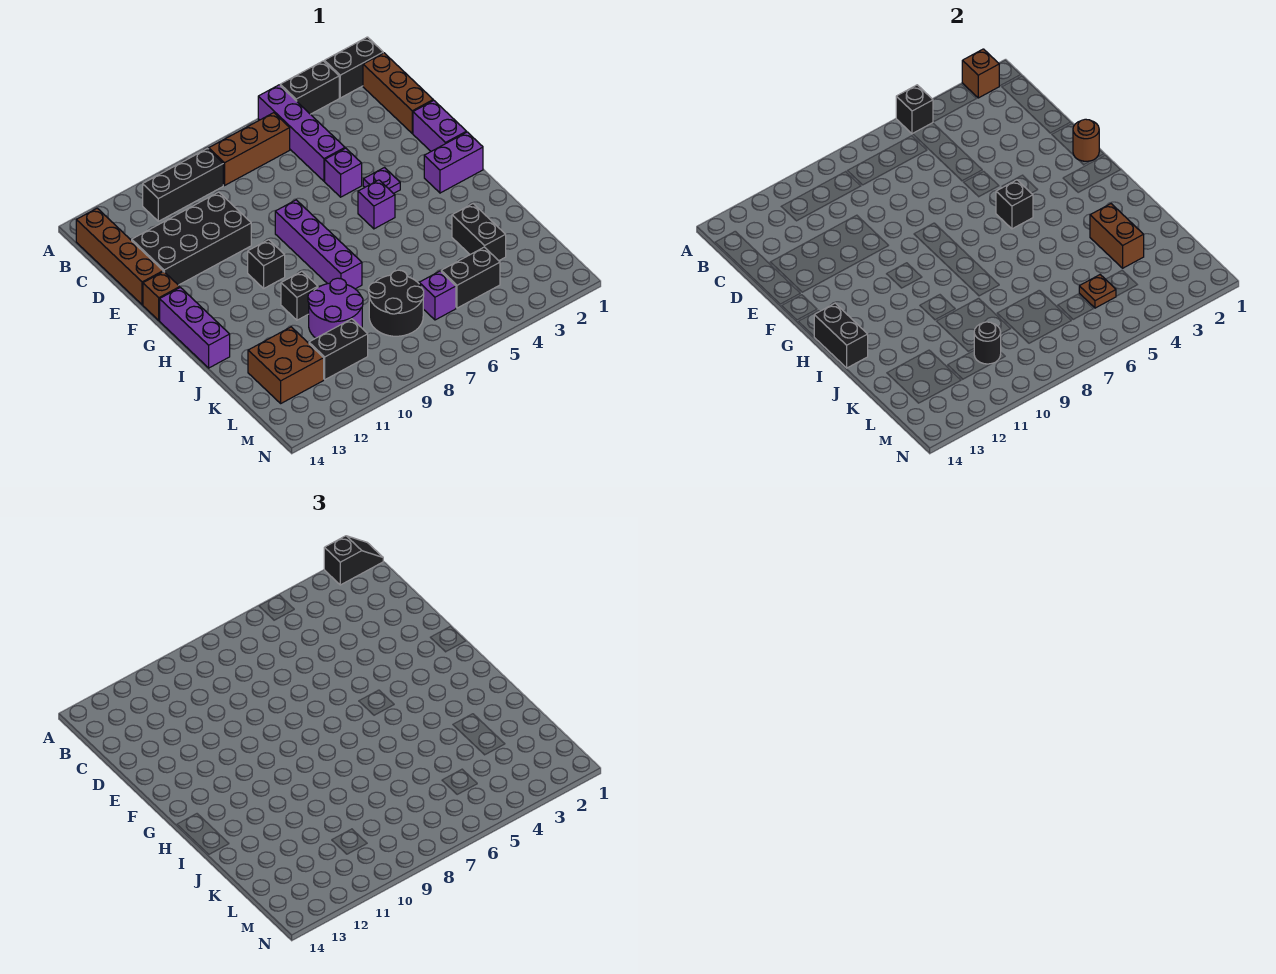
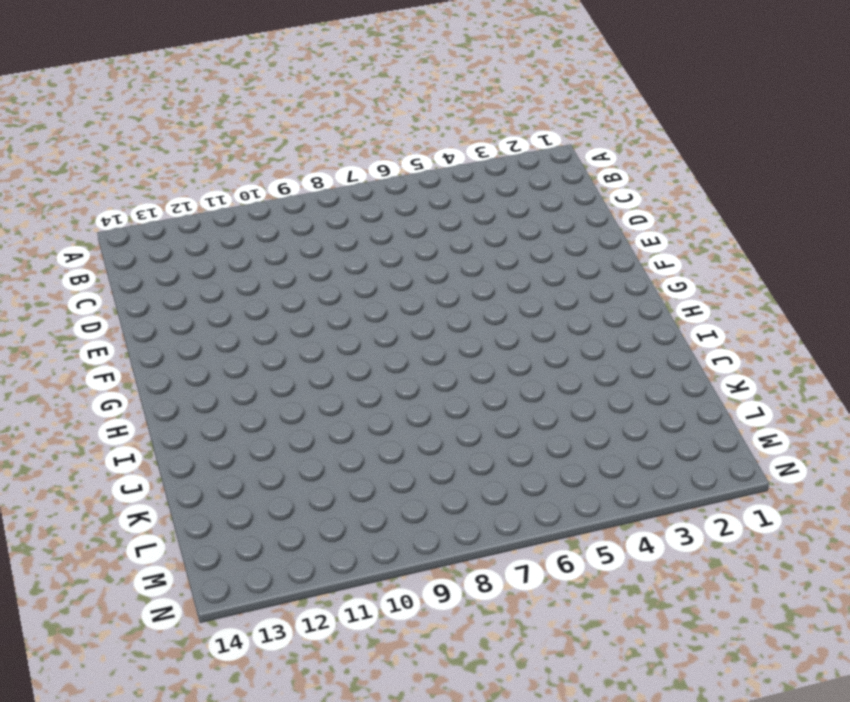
none -> black 1x2 brick [324,37,383,98]
none -> black 1x2 brick [280,61,339,114]
none -> purple 1x4 brick [258,85,345,181]
none -> brown 1x3 brick [363,53,433,133]

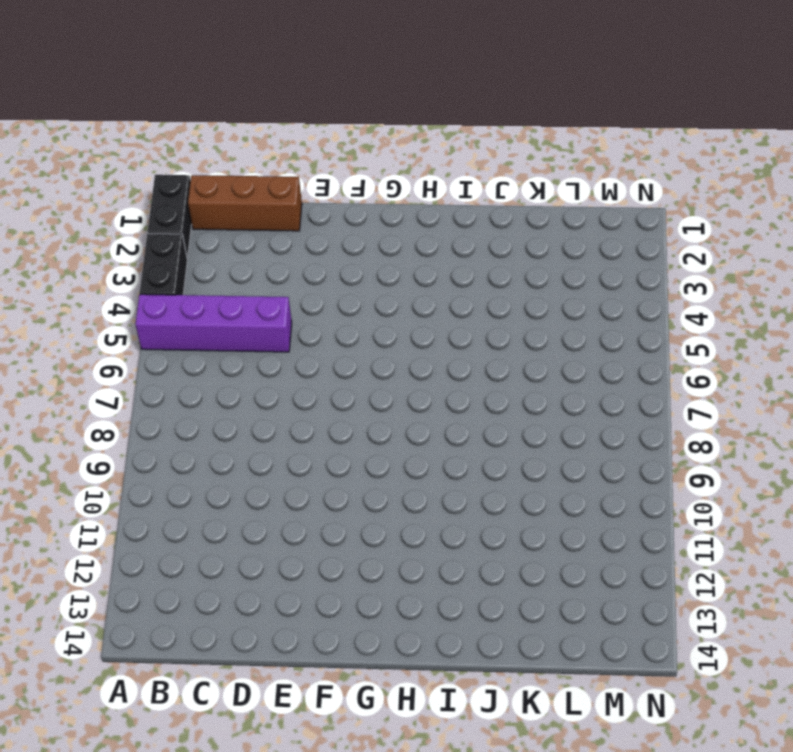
none -> brown 1x3 brick [209,113,290,185]
none -> black 1x3 brick [143,149,223,221]
none -> brown 1x4 brick [76,208,163,305]
none -> black 2x4 brick [132,192,251,285]

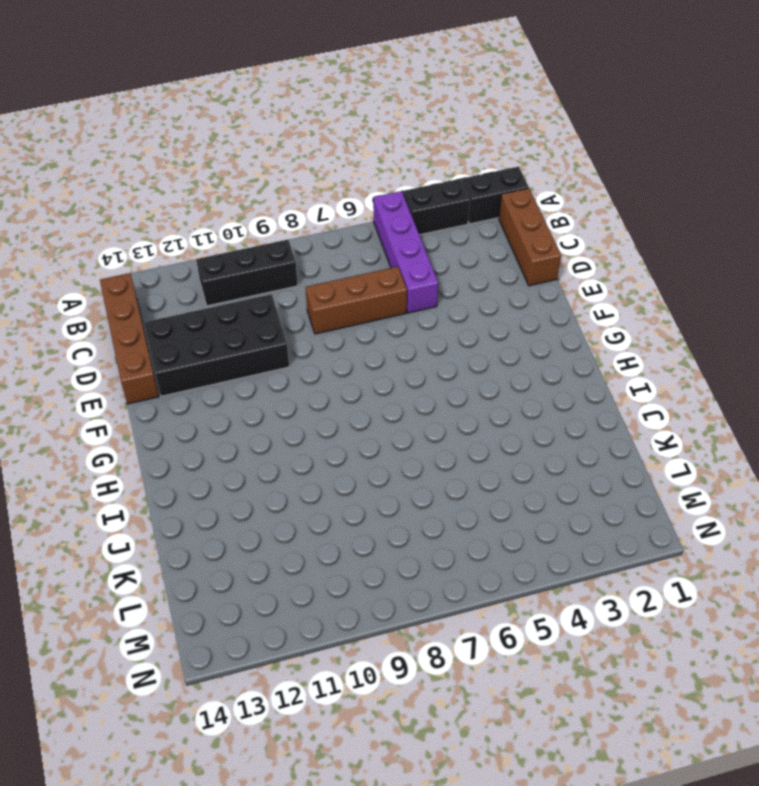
brown 1x3 brick [306,267,407,334] -> brown 1x3 brick moved to [209,113,290,185]
none -> purple 1x2 brick [413,100,467,151]
none -> purple 1x1 brick [325,148,362,197]
none -> purple 1x1 plate [363,168,400,194]
none -> purple 1x4 brick [275,200,362,289]

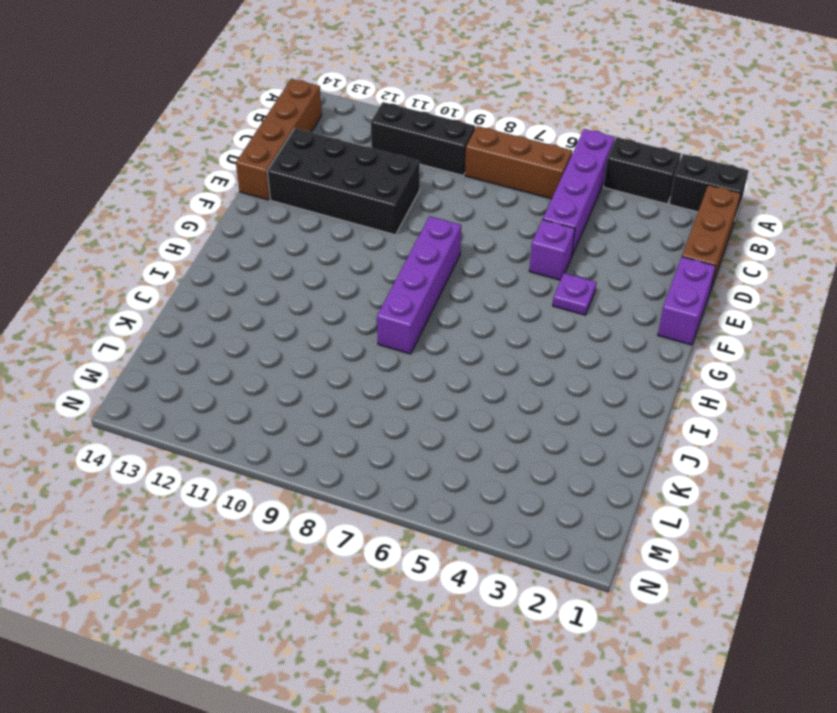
none -> brown 1x1 brick [143,272,180,320]
none -> purple 1x2 brick [424,132,483,193]
none -> purple 1x1 brick [358,180,395,229]
none -> black 1x1 brick [248,240,285,288]

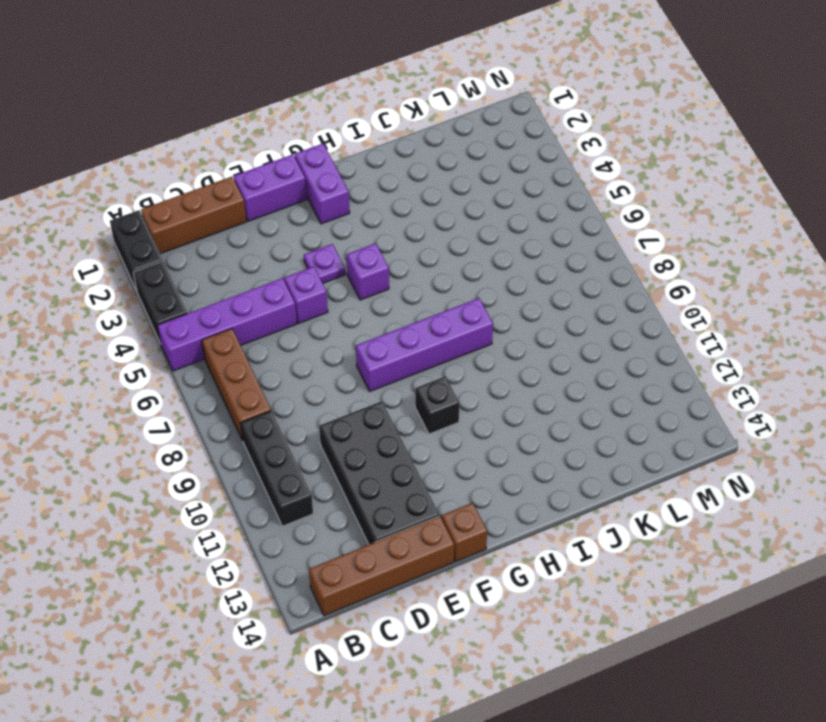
none -> purple 1x3 brick [160,288,230,368]
none -> black 1x1 brick [281,271,318,320]
none -> black 1x2 brick [452,204,506,261]
none -> purple 2x2 round brick [308,278,363,338]

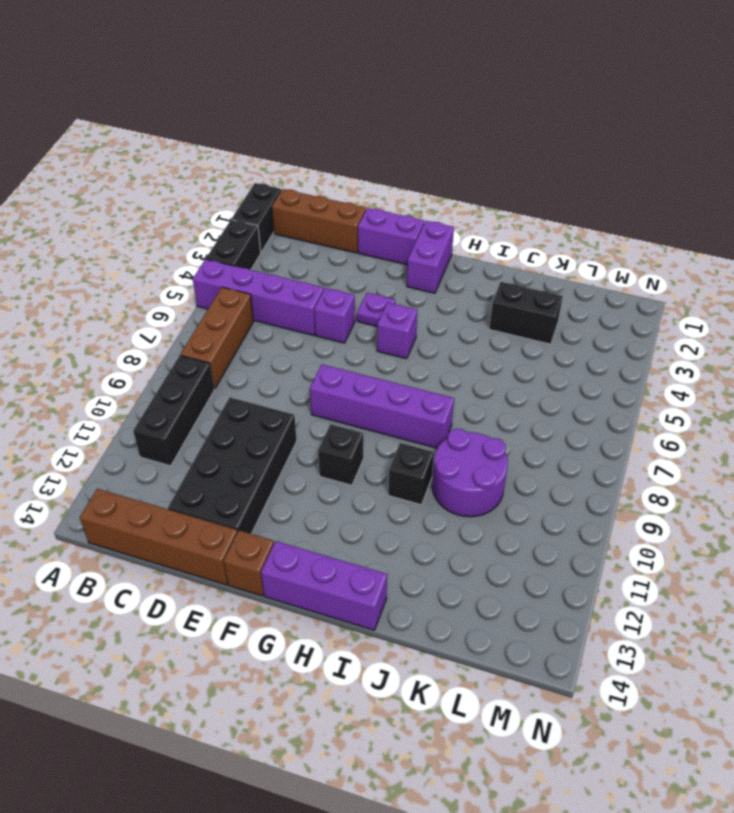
none -> black 2x2 round brick [369,270,424,336]
none -> brown 2x2 brick [248,327,324,403]
none -> black 1x2 brick [441,247,500,308]
none -> purple 1x1 brick [419,271,456,320]

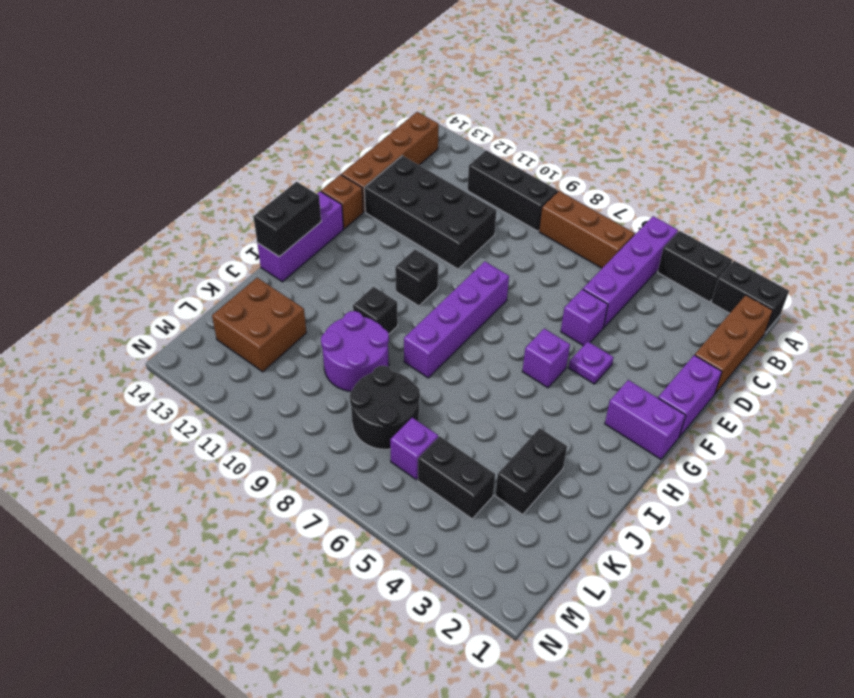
none -> black 1x2 brick [309,319,368,380]
none -> brown 1x1 brick [962,49,999,98]
none -> black 1x1 brick [896,85,933,134]
none -> brown 1x1 round brick [1073,119,1099,161]

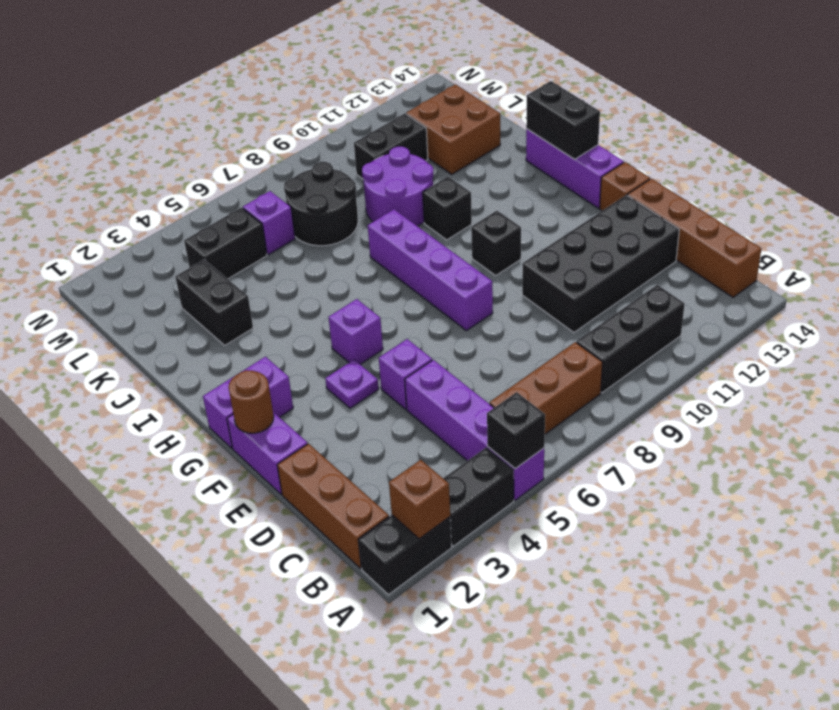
none -> black 1x1 brick [996,180,1033,229]
none -> brown 1x2 brick [1090,204,1144,268]
none -> brown 1x1 plate [1079,275,1116,308]
none -> black 1x1 round brick [974,322,1001,364]

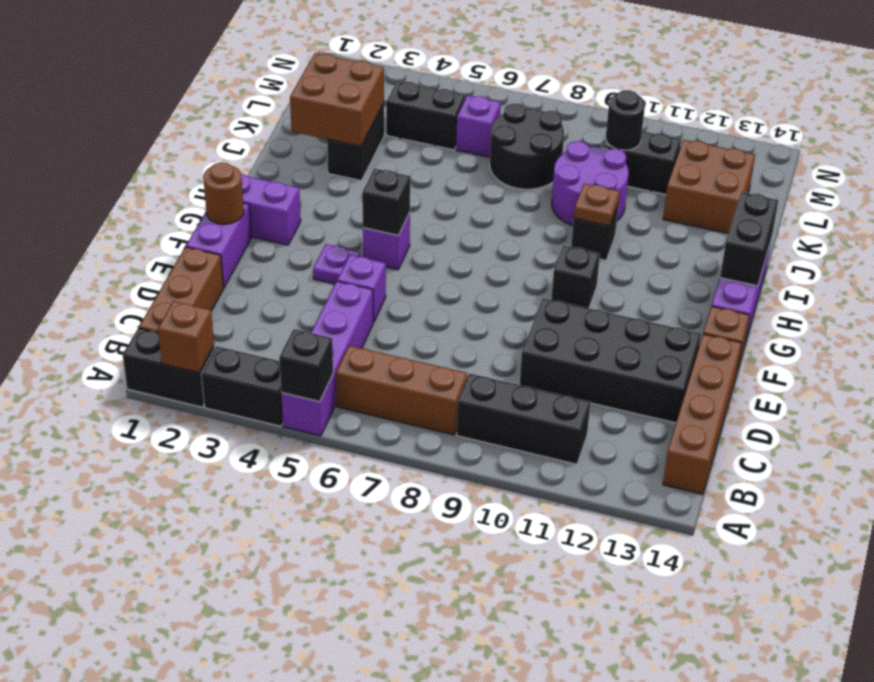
brown 1x1 plate [574,184,620,226] -> brown 1x1 plate moved to [1079,275,1116,308]
brown 2x2 brick [290,53,384,146] -> brown 1x2 brick [1090,204,1144,268]
none -> purple 1x4 brick [275,200,362,289]
none -> black 1x2 slope [324,536,383,585]

